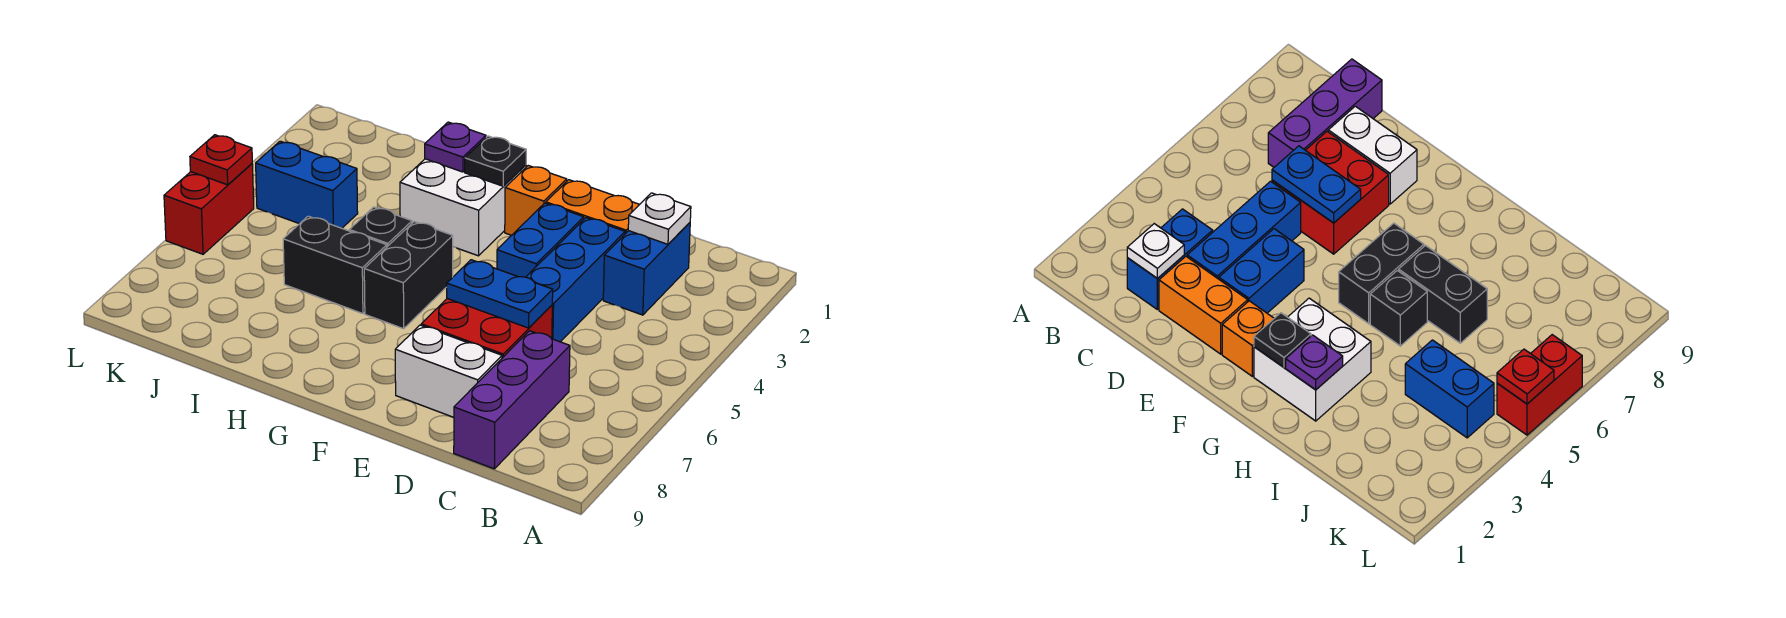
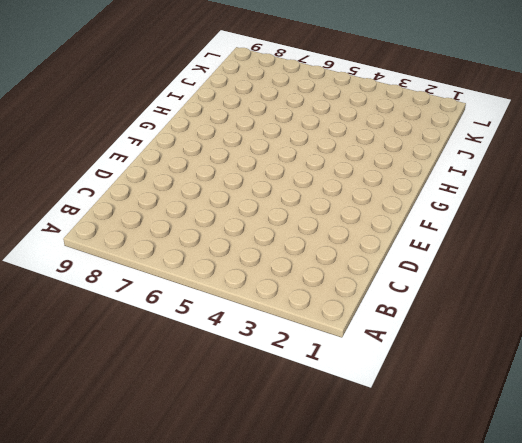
none -> blue 1x2 brick [603,223,690,315]
none -> purple 1x3 brick [454,331,570,469]
none -> orange 1x2 brick [546,180,640,234]

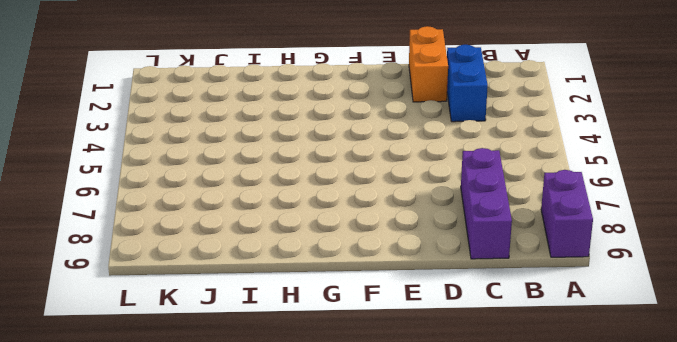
purple 1x2 brick [541,170,593,257] -> none
orange 1x2 brick [409,26,448,102] -> orange 1x2 brick turned to [546,180,640,234]
none -> blue 1x3 brick [526,218,625,342]
none -> red 2x2 brick [421,299,552,358]
none -> white 1x2 brick [395,325,502,418]

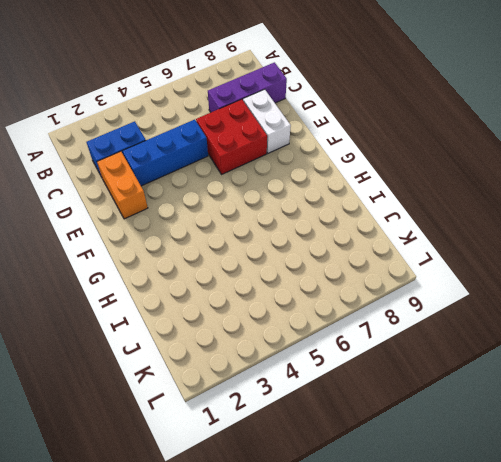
none -> blue 1x2 brick [497,203,584,277]
none -> orange 1x1 brick [505,166,567,235]
none -> white 2x2 brick [400,159,526,256]

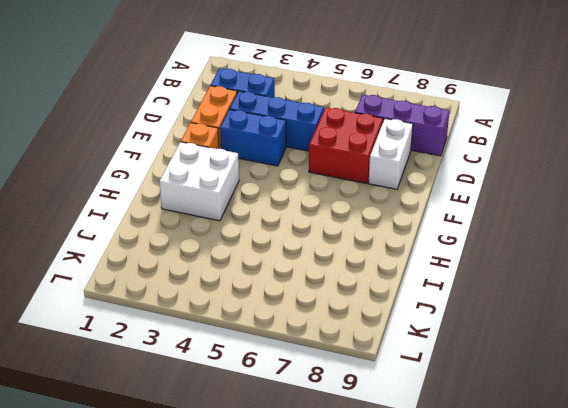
none -> black 1x2 brick [364,222,453,329]
none -> black 1x1 brick [349,207,412,247]
none -> black 1x2 brick [283,216,387,314]

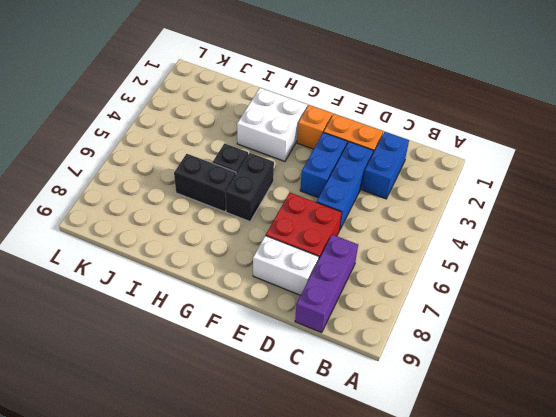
none -> blue 1x2 brick [256,141,358,228]
none -> red 1x2 brick [164,164,254,254]
none -> white 1x1 plate [628,193,691,244]

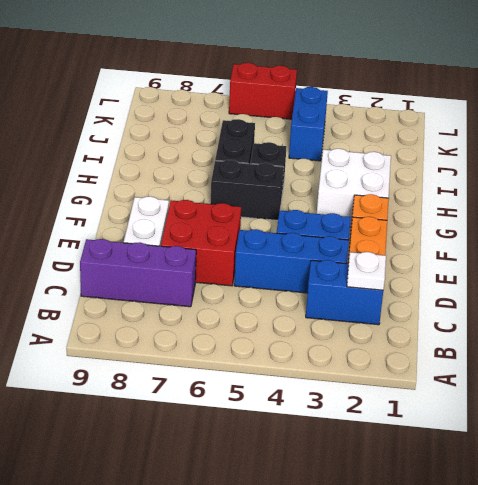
none -> blue 1x2 plate [447,260,553,328]
none -> black 1x1 plate [465,136,526,186]
none -> purple 1x1 plate [425,122,486,172]

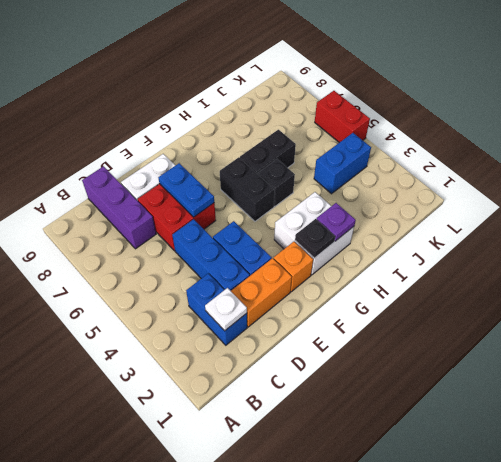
blue 1x2 plate [158,163,214,217] -> blue 1x2 plate turned to [447,260,553,328]
none -> red 1x1 plate [190,135,252,185]

